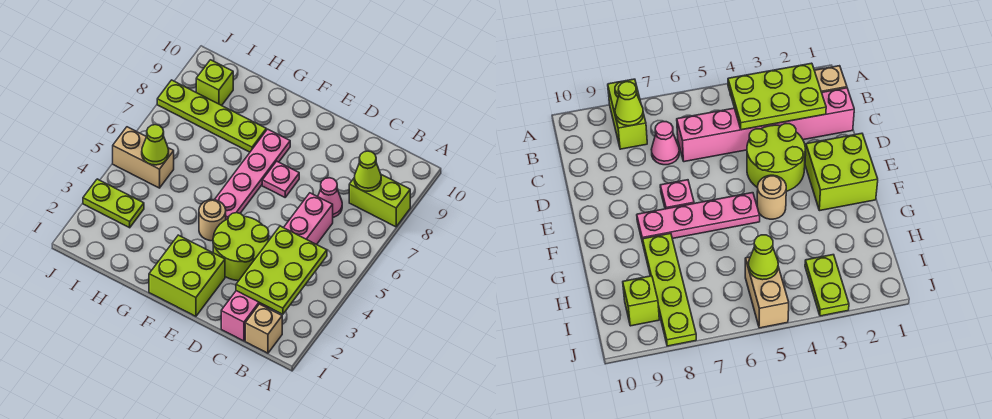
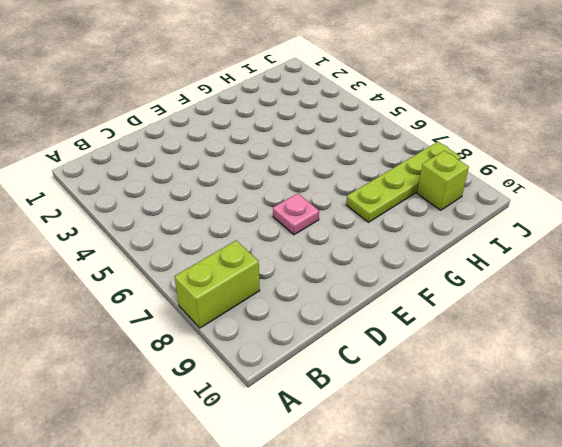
none -> tan 1x1 brick [245,304,282,353]
none -> pink 1x6 brick [221,193,333,341]
none -> pink 1x1 cone [318,178,342,217]

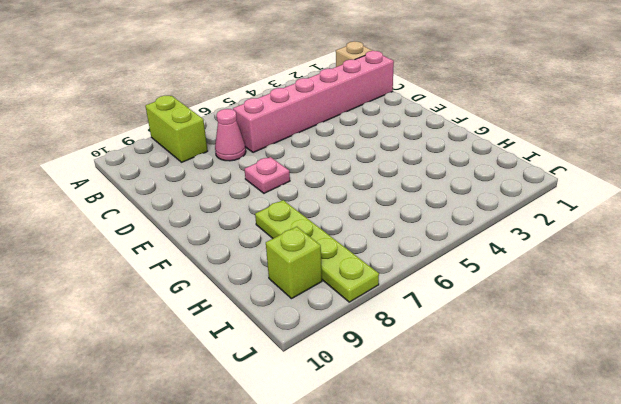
none -> lime 2x2 round brick [213,213,269,281]
none -> lime 2x2 brick [149,235,225,316]
none -> tan 1x1 round brick [199,200,226,241]

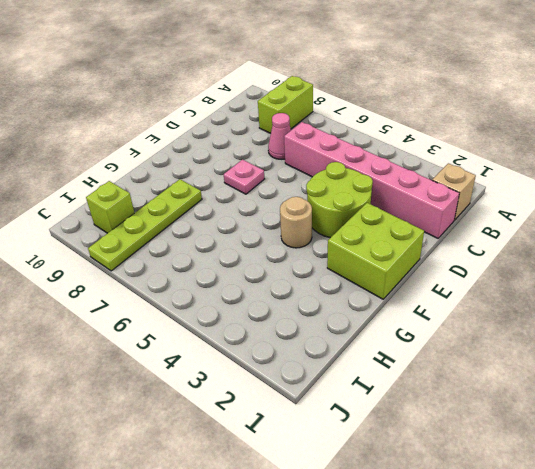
none -> pink 1x4 plate [215,129,290,220]
none -> lime 1x2 plate [83,179,144,228]
none -> tan 1x2 brick [113,127,174,188]

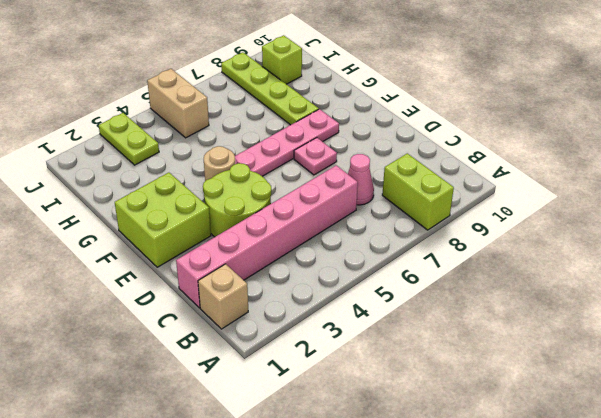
none -> lime 2x3 plate [236,226,327,314]
none -> lime 1x1 cone [354,151,381,191]
none -> lime 1x1 cone [142,125,169,165]

